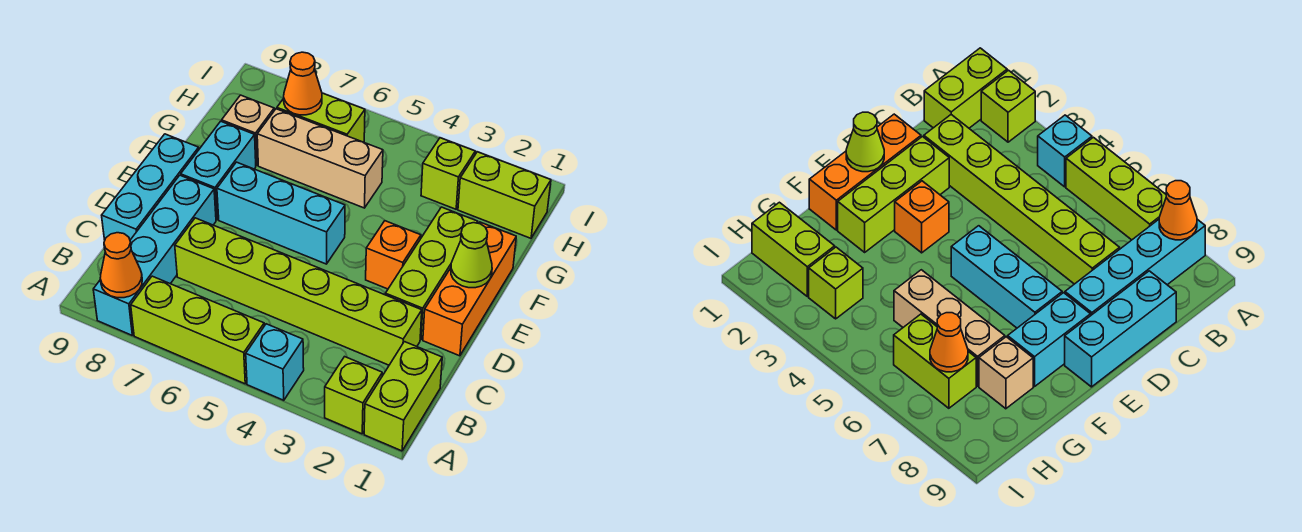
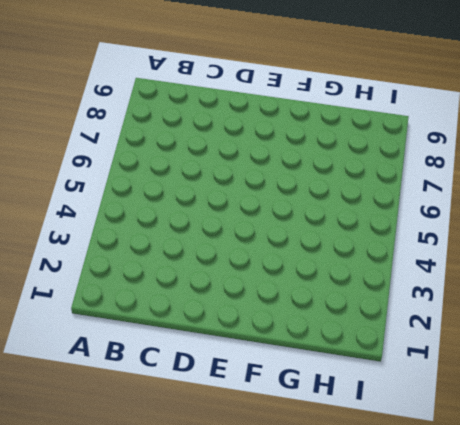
none -> lime 1x2 brick [364,342,442,451]
none -> lime 1x1 brick [325,357,382,434]
none -> cyan 1x1 brick [246,324,304,400]

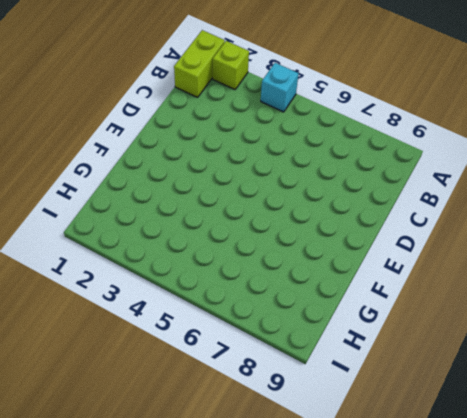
none -> lime 1x3 brick [131,276,264,384]
none -> cyan 1x4 brick [93,175,216,335]
none -> lime 1x6 brick [175,218,422,365]

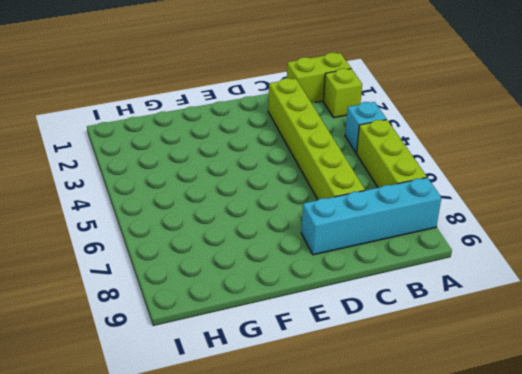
none -> cyan 1x3 brick [102,134,199,240]
none -> orange 1x3 brick [423,222,516,356]
none -> lime 1x3 brick [385,207,478,340]

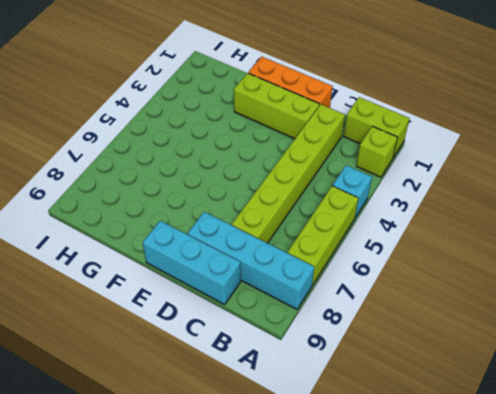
none -> orange 1x1 brick [366,221,421,289]
none -> cyan 1x3 brick [217,162,345,264]
none -> cyan 1x2 brick [181,121,256,220]

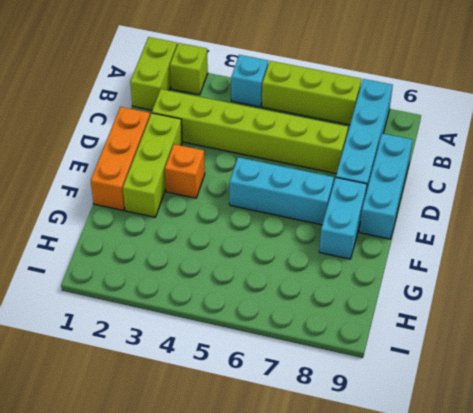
none -> tan 1x3 brick [257,109,383,208]
none -> tan 1x1 brick [222,95,274,166]
none -> lime 1x2 brick [458,152,551,238]

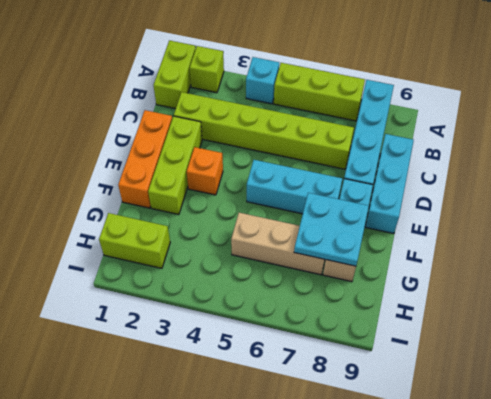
cyan 2x2 plate [294,193,369,266] -> none
none -> lime 1x1 brick [421,138,475,209]
none -> lime 1x2 brick [277,93,365,142]
none -> orange 1x1 cone [100,233,142,298]

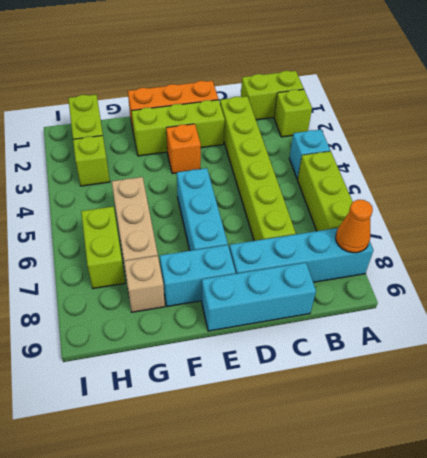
none -> lime 1x1 cone [451,223,492,288]
none -> orange 1x1 cone [284,52,322,115]

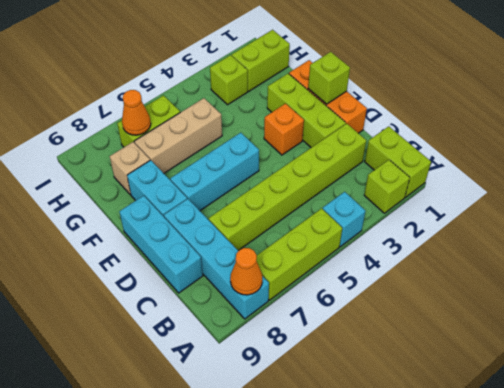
lime 1x1 brick [308,52,350,104] -> lime 1x1 cone [451,223,492,288]

